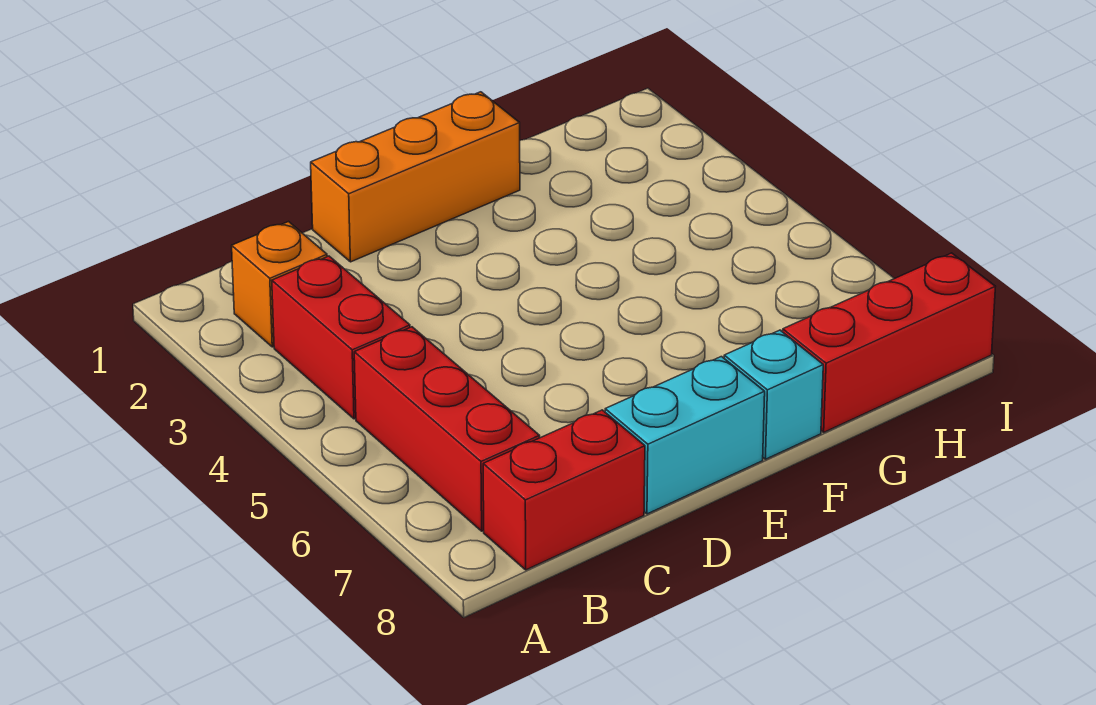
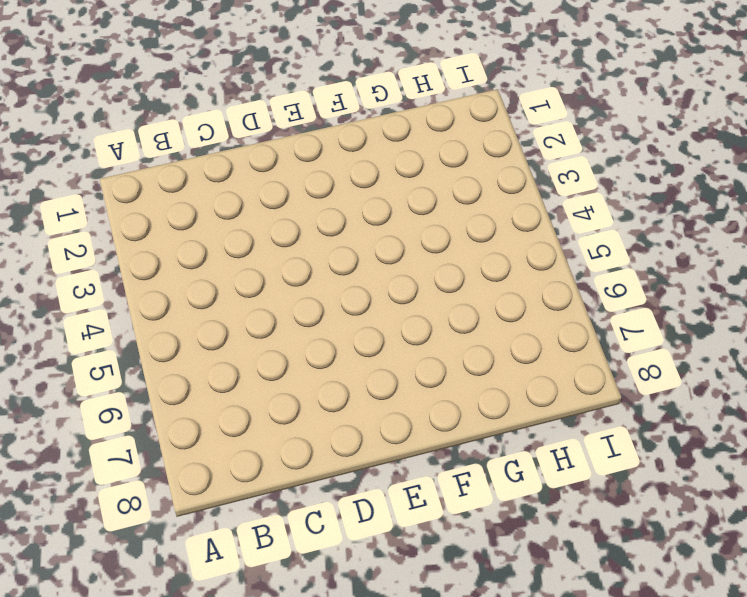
none -> orange 1x1 brick [232,222,327,347]
none -> red 1x2 brick [272,256,410,419]

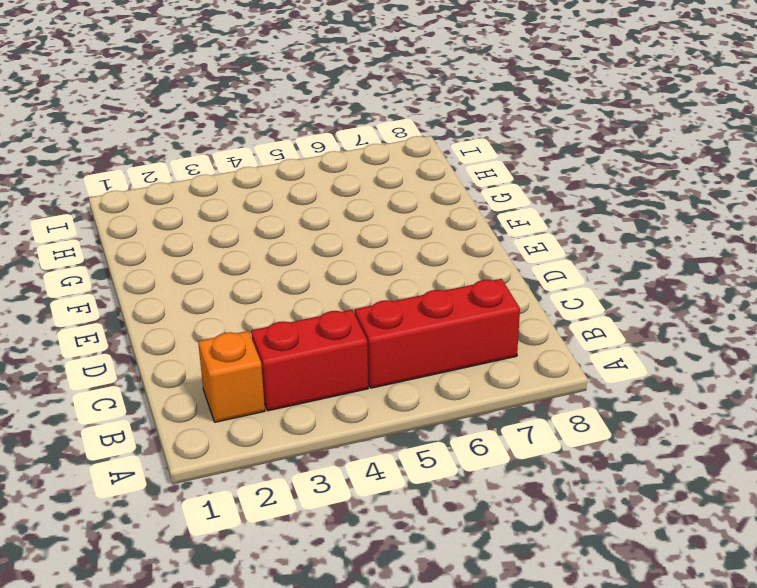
none -> red 1x2 brick [483,410,645,570]
none -> orange 1x3 brick [311,92,520,262]

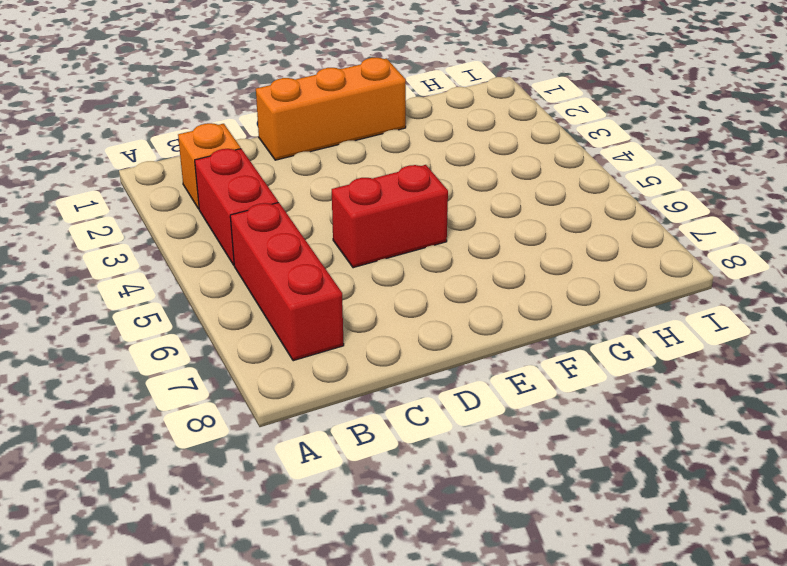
red 1x2 brick [332,165,448,268] -> red 1x2 brick moved to [483,410,645,570]
none -> cyan 1x2 brick [605,357,765,514]
none -> cyan 1x1 brick [724,330,823,459]

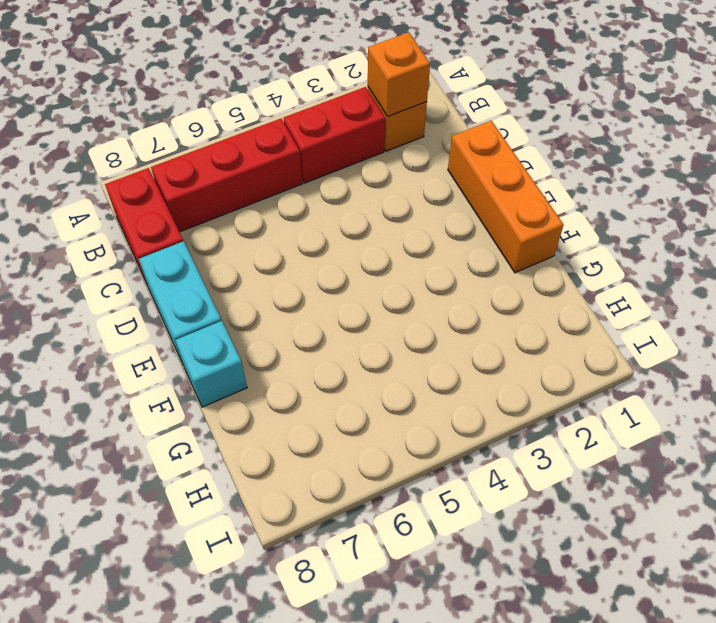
orange 1x1 brick [368,32,430,117] -> none
none -> red 1x3 brick [783,253,996,432]

